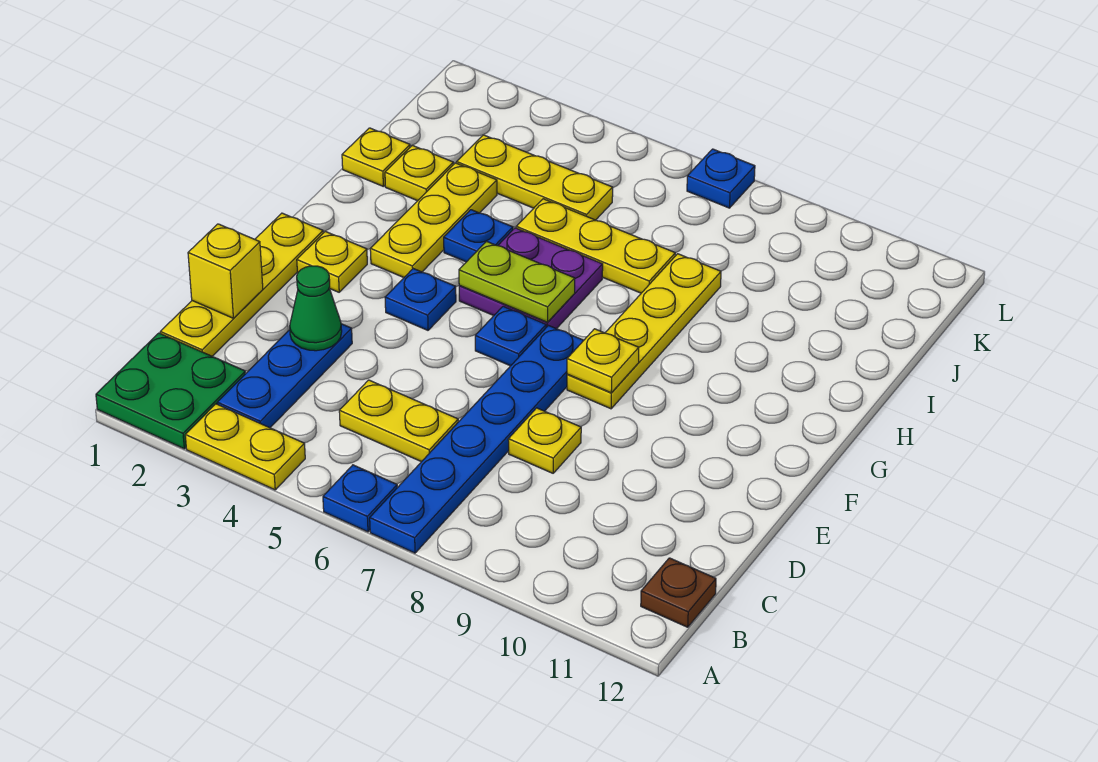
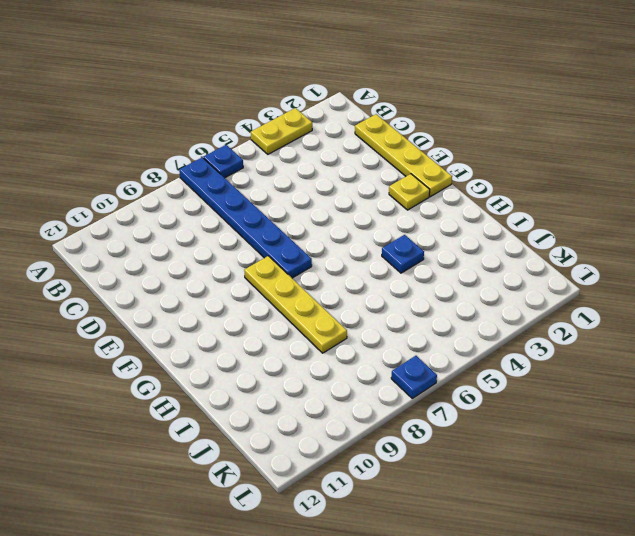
none -> green 2x2 plate [96,333,245,449]
none -> blue 1x3 plate [217,324,352,428]
none -> brown 1x1 plate [641,558,716,627]

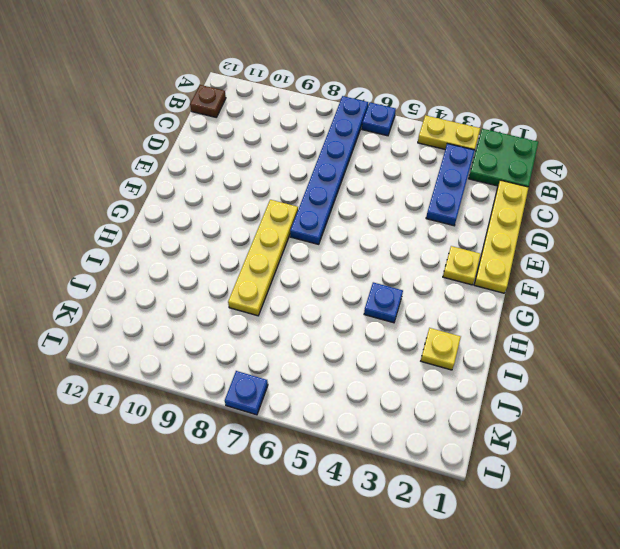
none -> yellow 1x2 plate [339,380,458,462]
none -> yellow 1x1 plate [508,408,581,473]
none -> blue 1x1 plate [385,269,456,330]

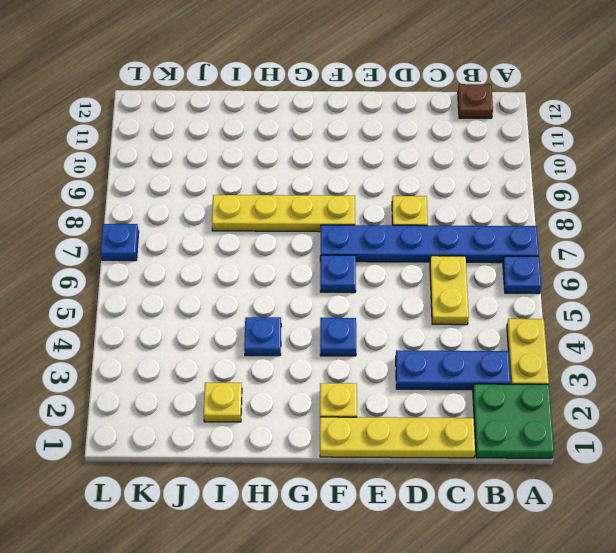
none -> yellow 1x3 plate [370,163,497,277]
none -> purple 2x2 plate [459,228,603,329]
none -> yellow 1x1 plate [342,128,410,186]

